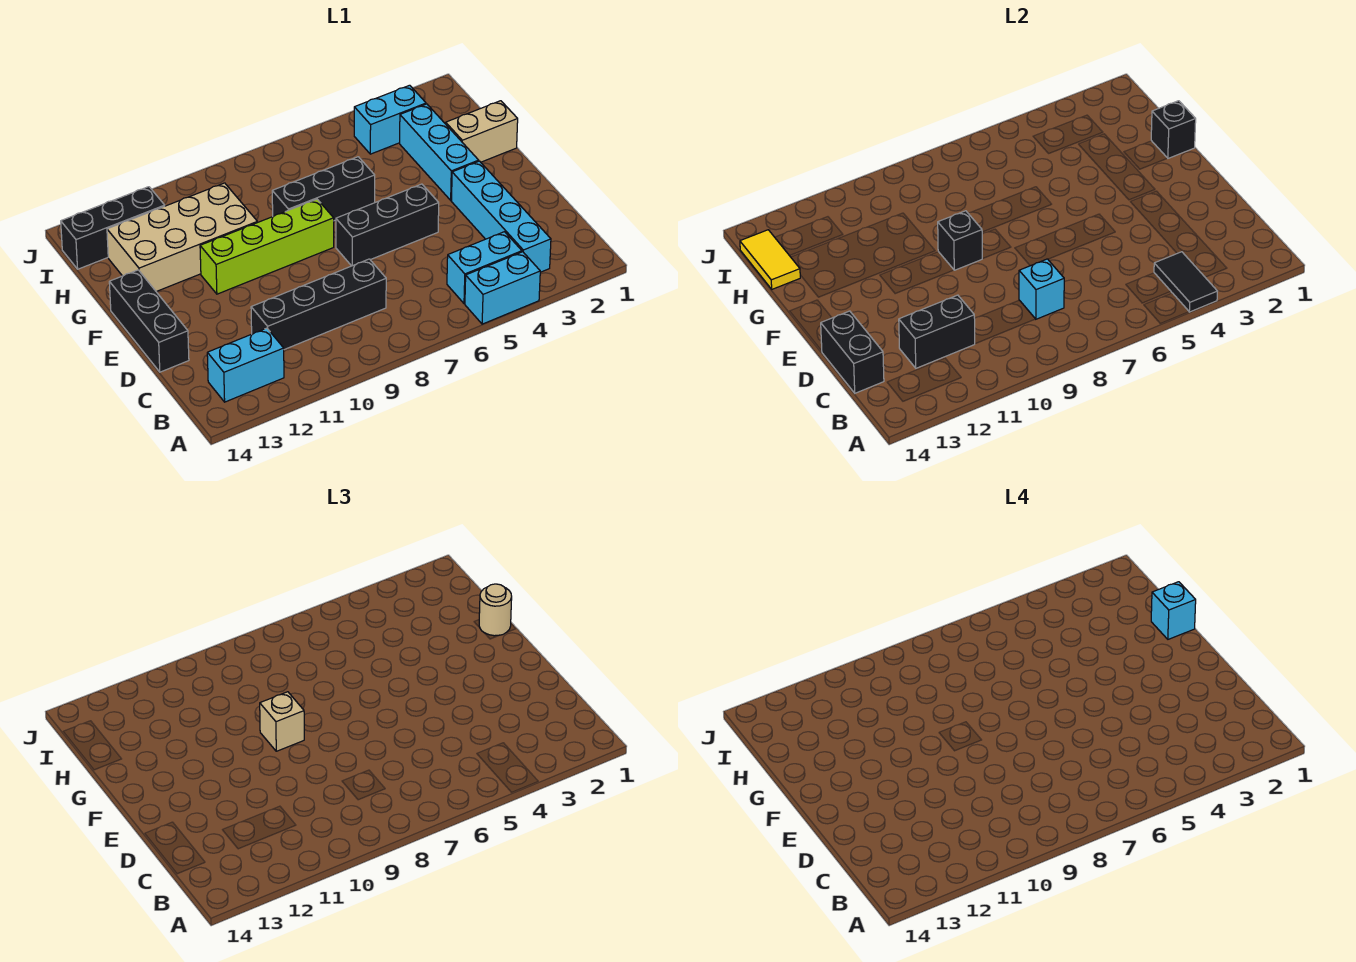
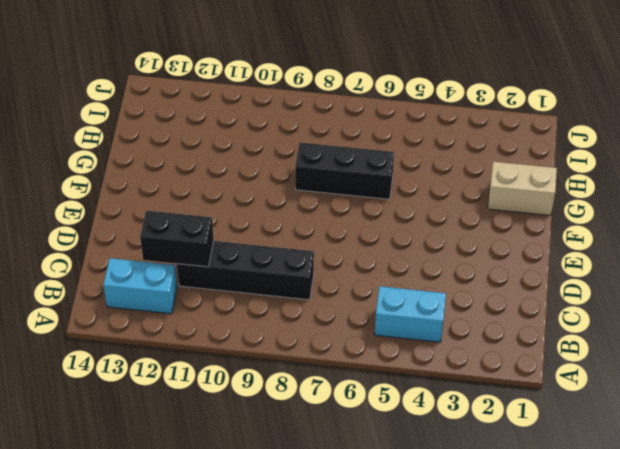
none -> cyan 1x2 brick [465,252,540,324]
none -> cyan 1x4 brick [452,161,551,272]
none -> black 1x3 brick [109,270,189,372]

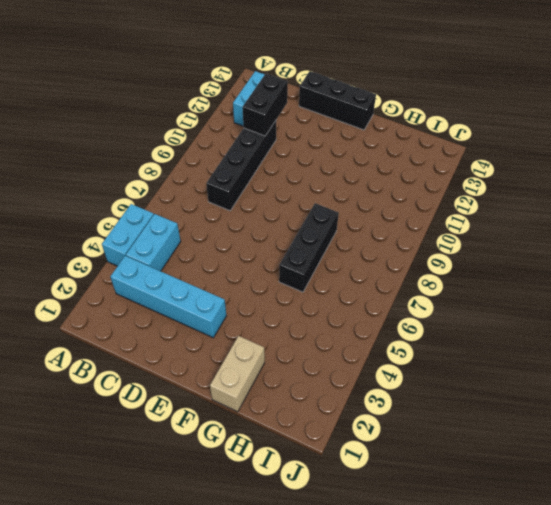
none -> black 1x3 brick [336,184,439,266]
none -> cyan 1x3 brick [400,104,479,200]
none -> lime 1x4 brick [200,199,334,294]

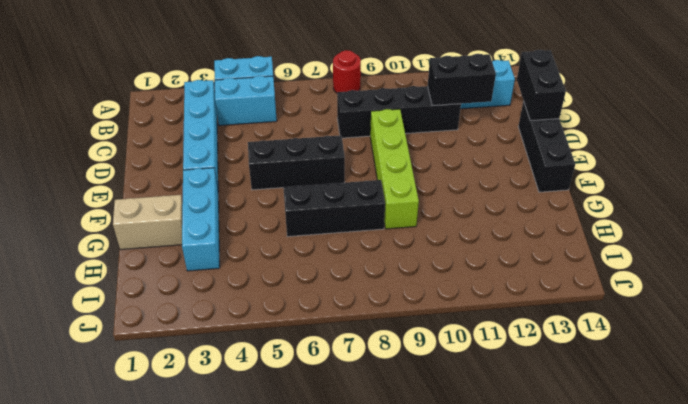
red 1x1 round brick [333,50,361,93] -> none
lime 1x4 brick [370,109,419,229] -> lime 1x4 brick turned to [200,199,334,294]
none -> tan 2x4 brick [107,183,257,292]
none -> cyan 1x2 brick [354,85,426,154]
none -> black 1x3 brick [61,187,165,269]

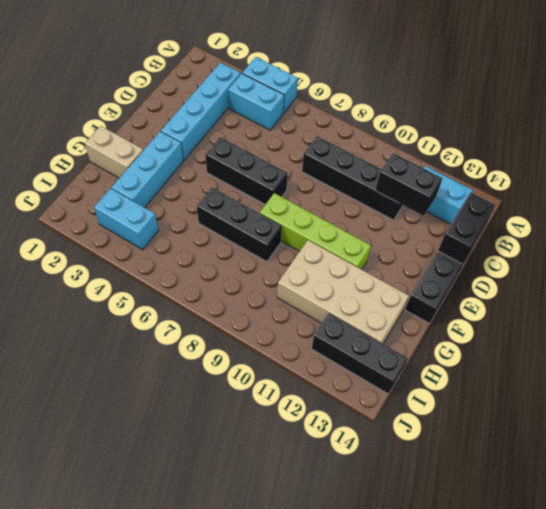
none -> black 1x2 tile [1154,252,1217,312]
none -> cyan 1x1 brick [1019,259,1064,319]
none -> black 1x1 brick [938,211,982,270]

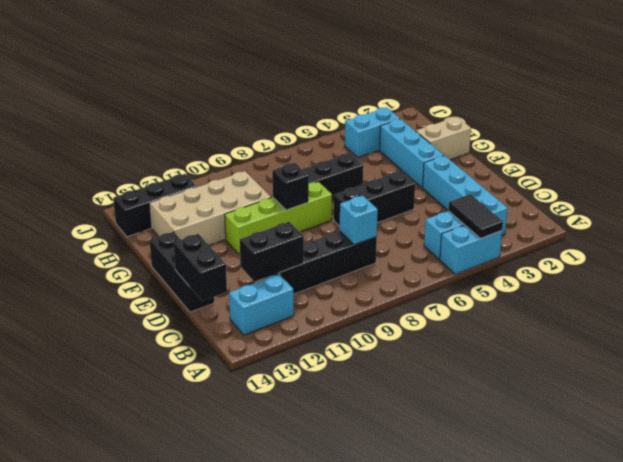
none -> black 1x1 brick [1151,101,1196,158]
none -> yellow 1x2 tile [740,230,800,289]
none -> tan 1x1 brick [260,692,304,751]

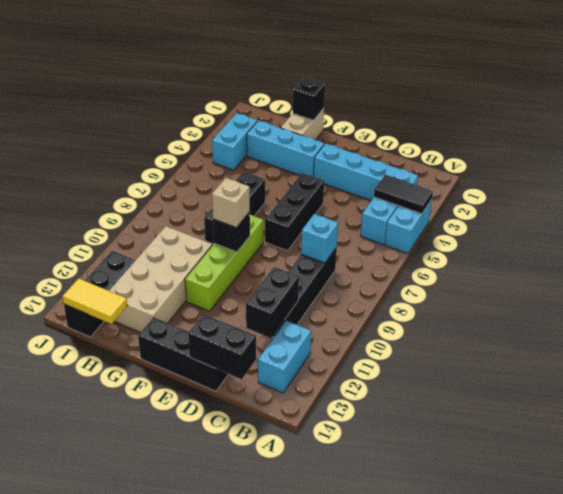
none -> tan 1x1 round brick [479,584,512,636]
none -> cyan 1x1 brick [1151,582,1196,639]

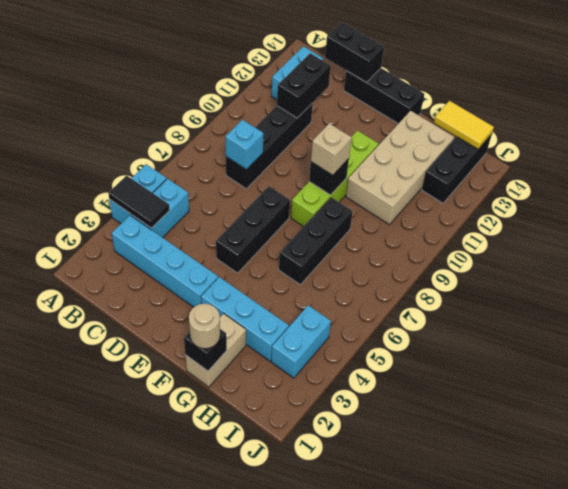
none -> cyan 1x1 brick [1151,582,1196,639]

